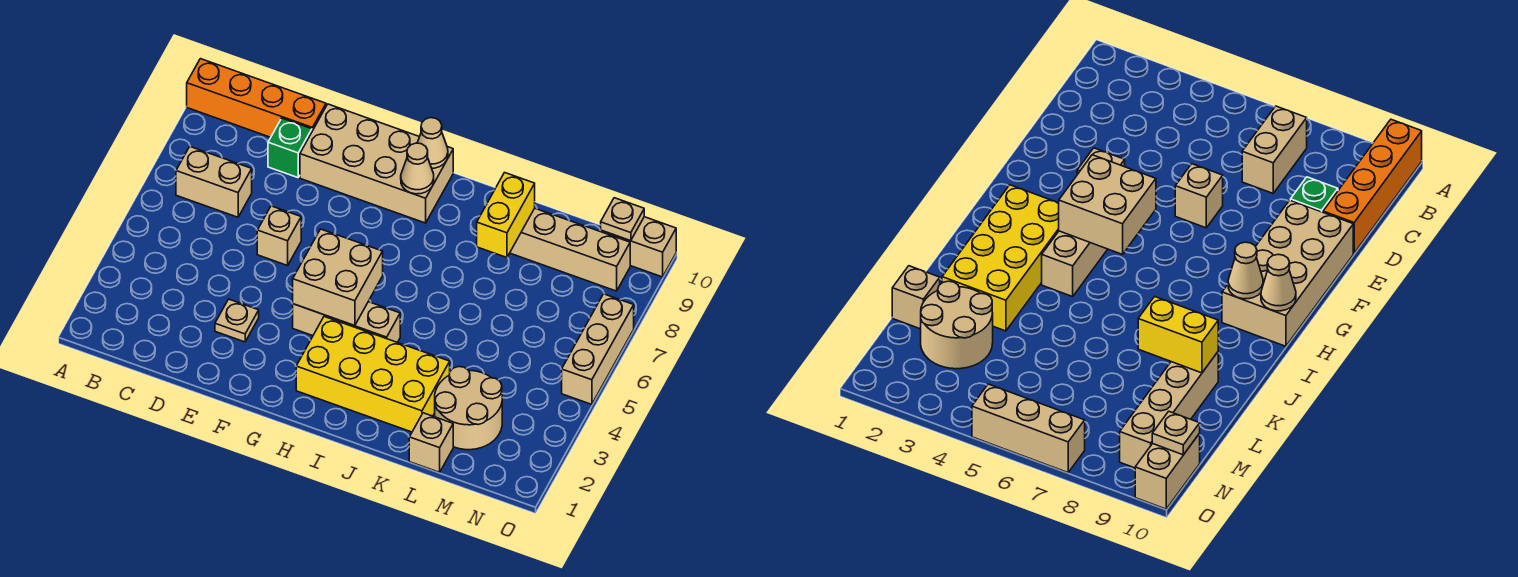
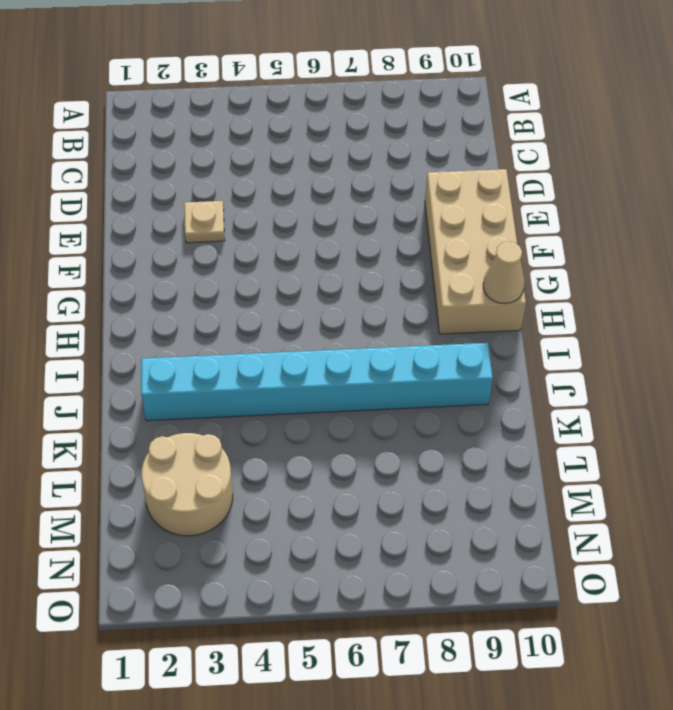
cyan 1x8 brick [141,343,493,421] -> yellow 2x4 brick [296,317,450,432]
none -> orange 1x4 brick [187,59,326,137]
none -> tan 1x2 brick [176,147,252,217]
none -> green 1x1 brick [268,118,312,178]

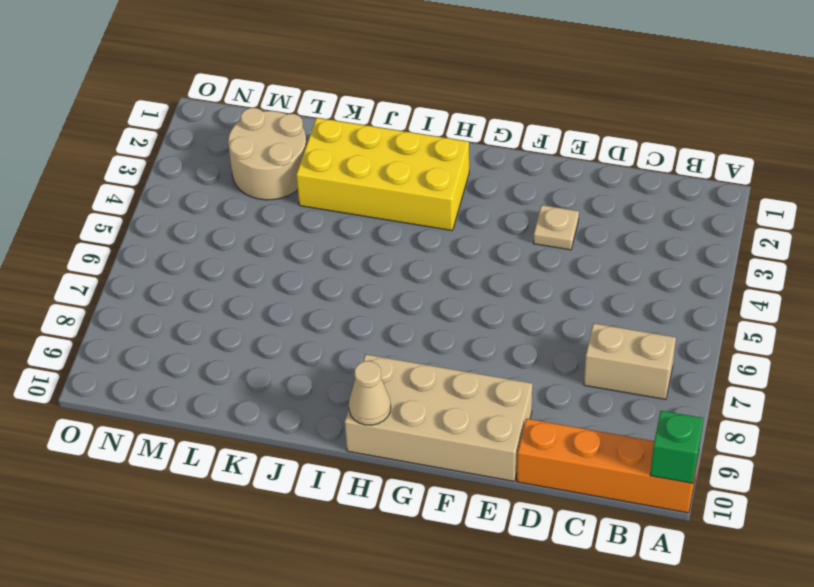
green 1x1 brick [650,411,703,483] -> green 1x1 brick moved to [268,118,312,178]
none -> tan 1x1 brick [257,206,301,265]
none -> tan 1x3 brick [293,302,400,342]
none -> tan 1x4 brick [510,208,630,291]

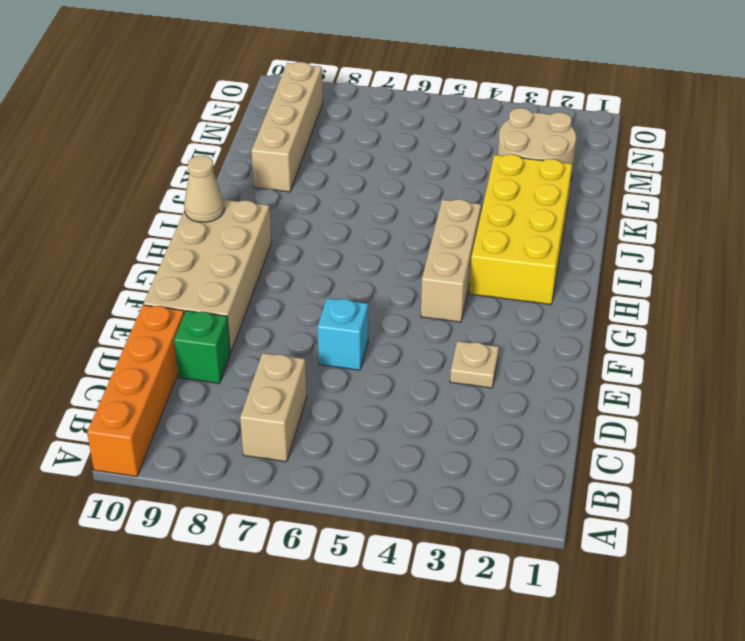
cyan 1x1 brick [318,298,368,370] -> tan 1x1 brick [257,206,301,265]
none -> tan 1x1 brick [409,413,453,472]
none -> tan 1x2 brick [601,217,676,277]
none -> tan 1x3 brick [562,294,634,404]

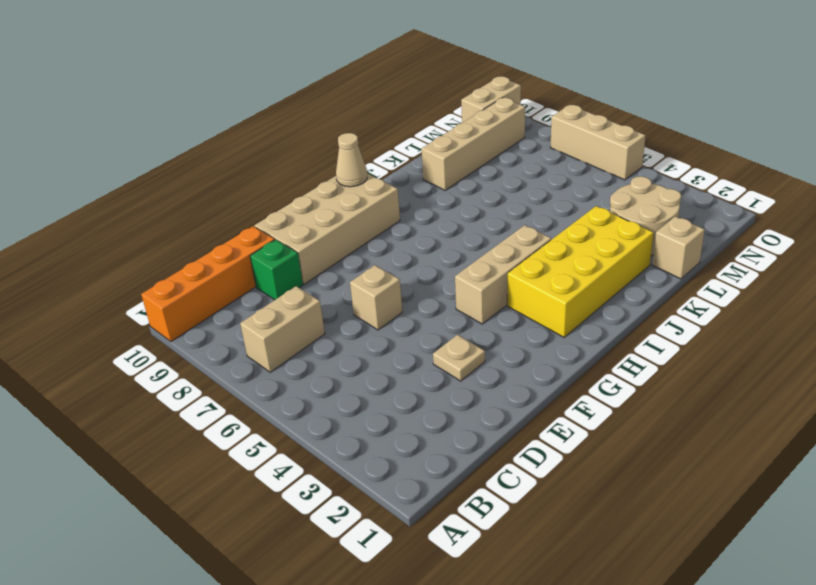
none -> tan 2x2 brick [293,229,383,326]
none -> tan 1x1 cone [401,143,434,194]
none -> yellow 1x2 brick [477,173,535,258]

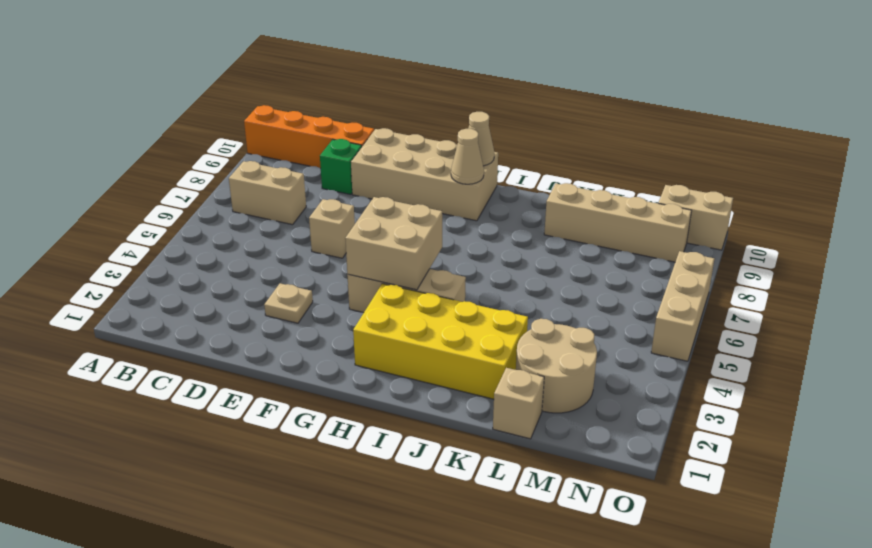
none -> yellow 1x2 brick [477,173,535,258]
none -> tan 1x1 plate [601,198,644,241]

